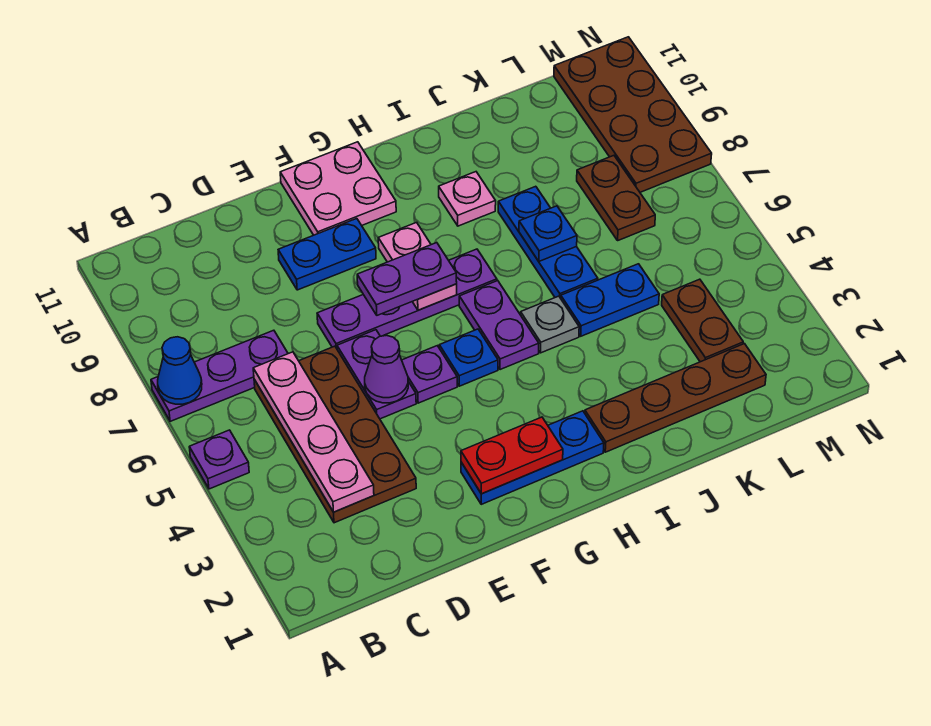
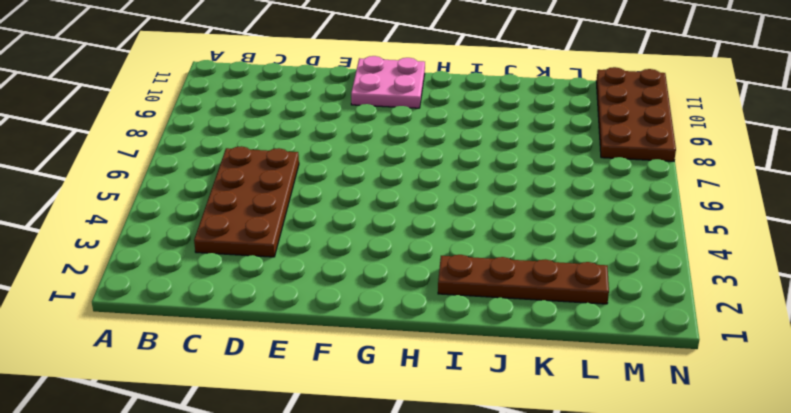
none -> purple 1x1 plate [189,430,249,489]
none -> purple 1x3 plate [151,330,288,421]
none -> purple 1x2 plate [337,330,416,419]

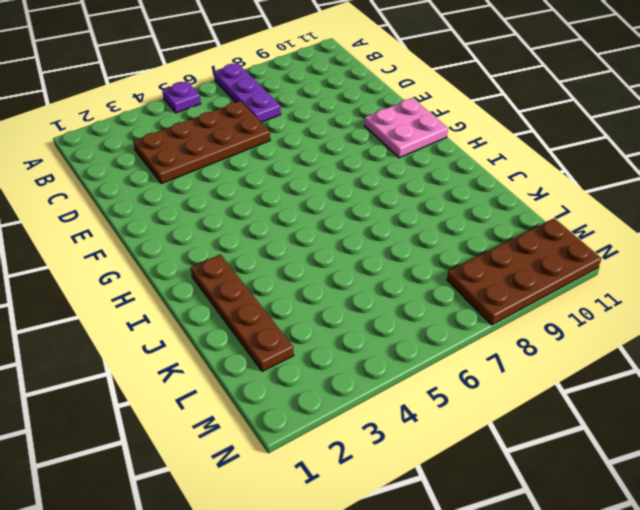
none -> purple 1x2 plate [337,330,416,419]
none -> purple 1x4 plate [317,249,497,348]
none -> blue 1x2 plate [278,219,376,290]

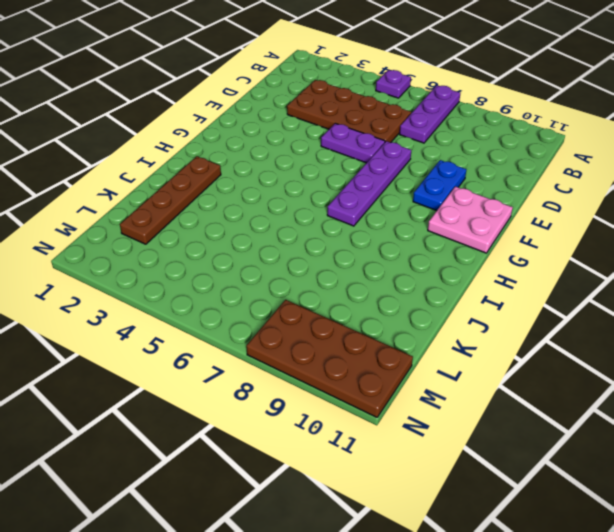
none -> blue 1x3 plate [461,411,604,504]
none -> purple 1x1 plate [402,346,457,403]
none -> blue 1x1 plate [439,329,498,386]

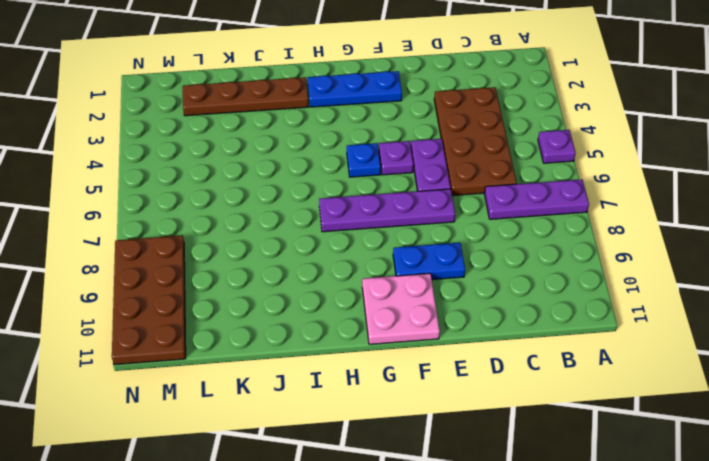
none -> purple 1x2 plate [459,281,539,370]
none -> grey 1x1 plate [521,296,579,353]
none -> pink 1x1 plate [439,172,496,226]

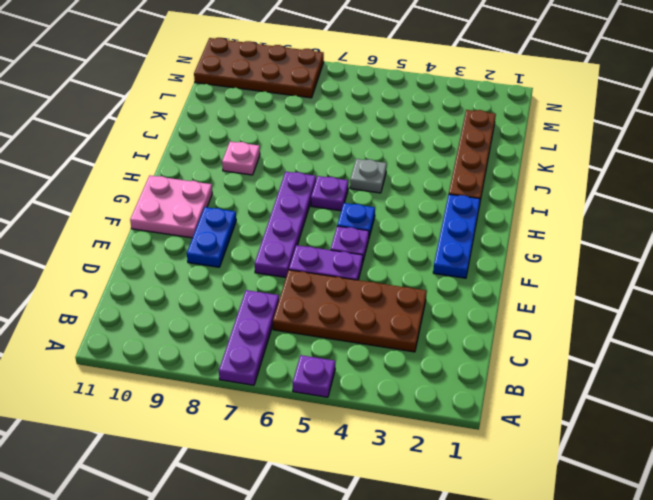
purple 1x1 plate [311,176,348,211] -> purple 1x2 plate [459,281,539,370]
none -> blue 1x2 plate [561,264,659,336]
none -> blue 1x3 plate [498,186,598,298]
none -> brown 1x2 plate [662,279,743,362]

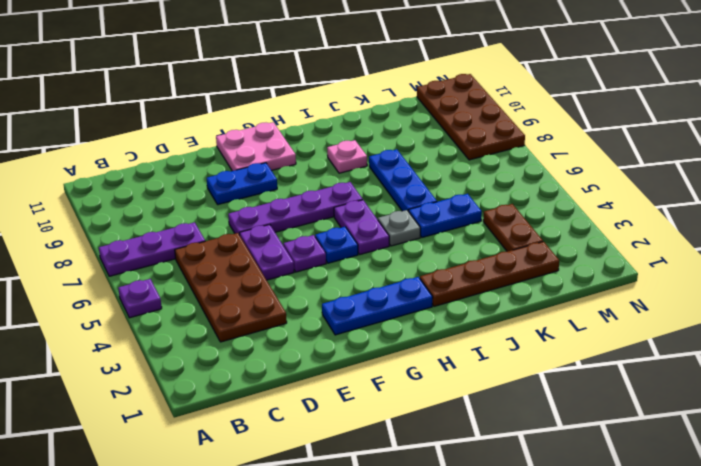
none -> brown 1x2 plate [577,156,655,240]
none -> blue 1x1 cone [158,337,202,404]
none -> pink 1x4 plate [253,352,374,512]

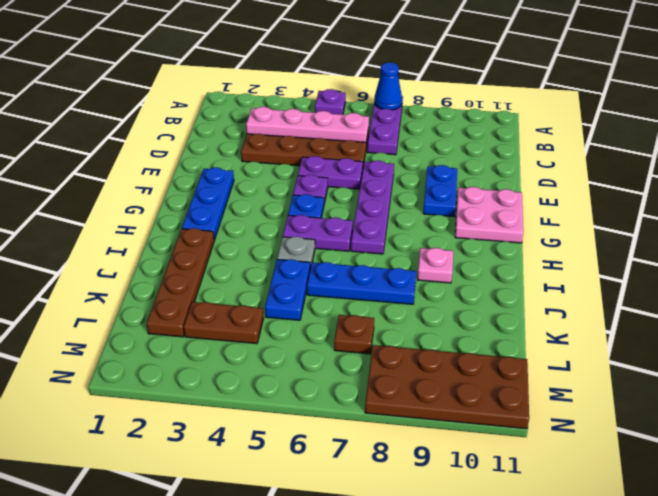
brown 1x1 plate [334,315,374,354] -> brown 1x2 plate [577,156,655,240]
none -> purple 1x1 cone [365,335,408,403]
none -> red 1x2 plate [461,417,563,494]
none -> pink 1x2 plate [378,222,457,310]

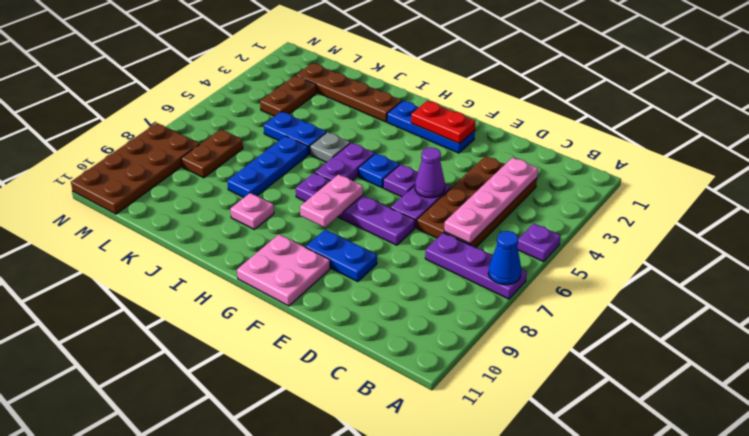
none -> blue 1x1 plate [519,206,577,261]
none -> purple 1x2 plate [357,243,457,315]

